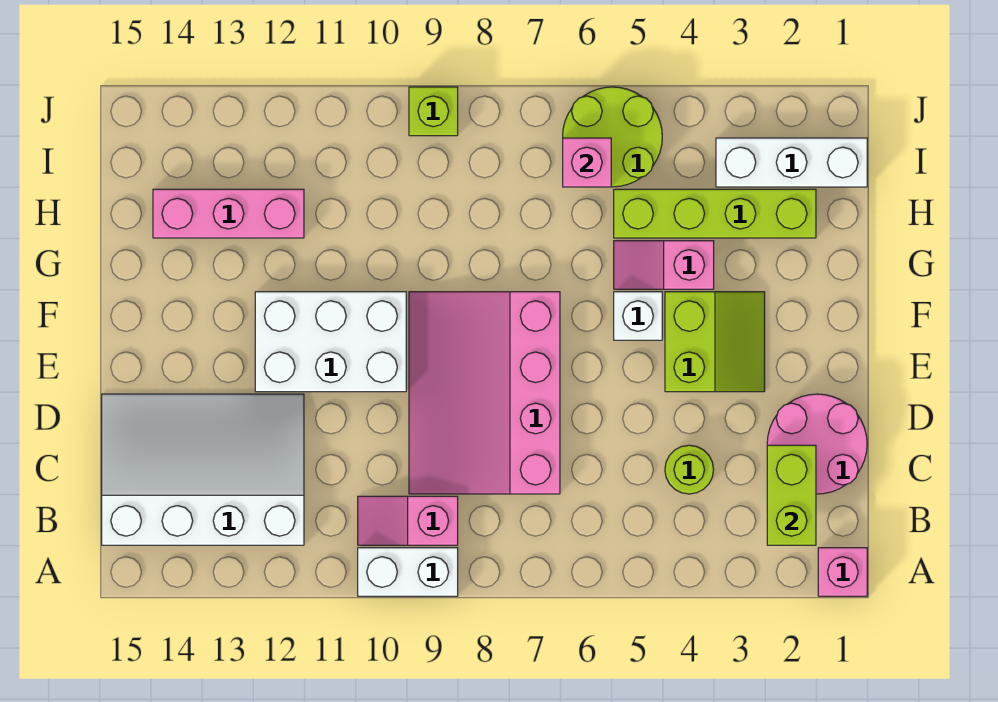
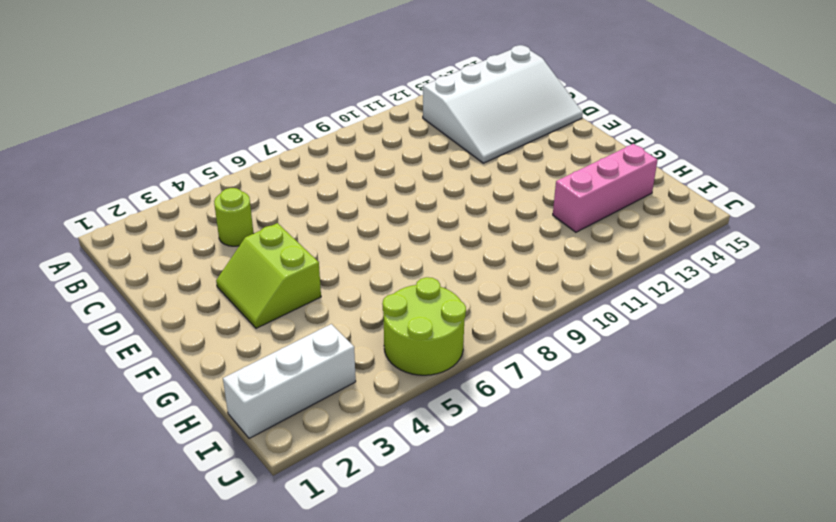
none -> pink 1x1 brick [818,548,867,596]
none -> white 1x2 brick [358,548,458,596]
none -> pink 1x2 slope [358,496,458,545]

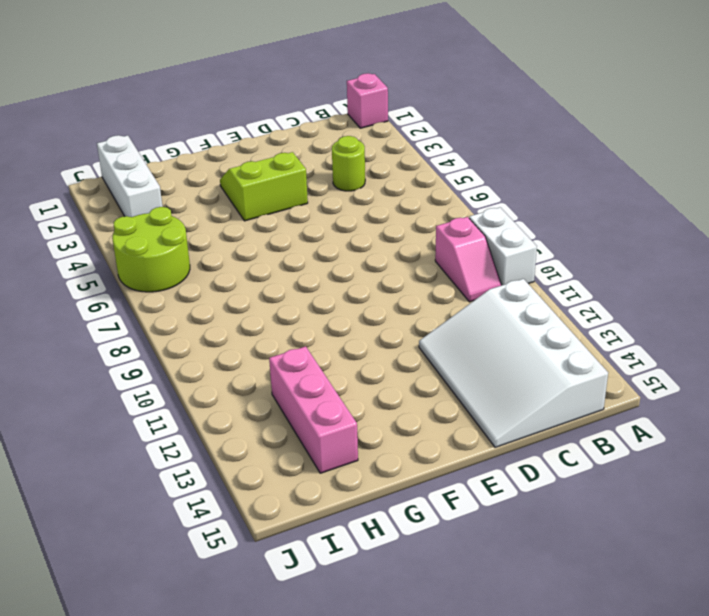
none -> pink 2x2 round brick [767,394,867,494]
none -> pink 3x4 slope [409,292,560,494]
none -> white 2x3 brick [255,292,406,392]

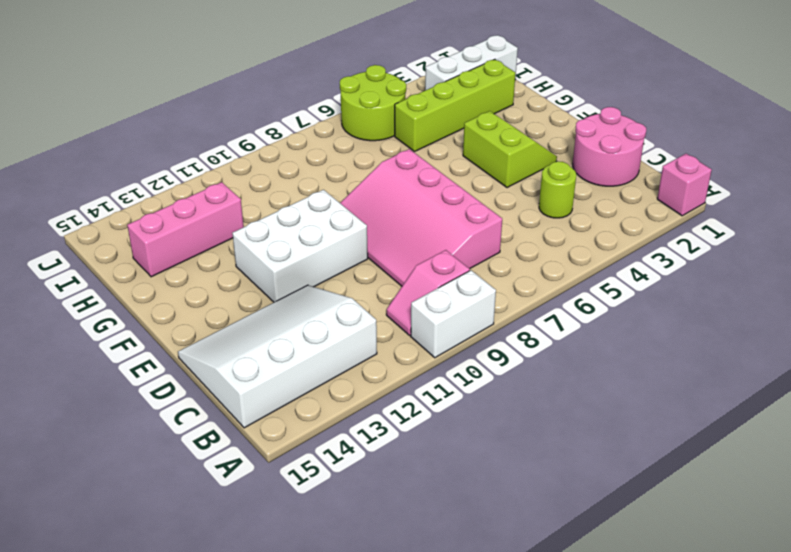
none -> white 1x1 brick [614,292,662,340]
none -> pink 1x2 slope [614,241,714,289]
none -> lime 1x1 brick [409,87,458,136]

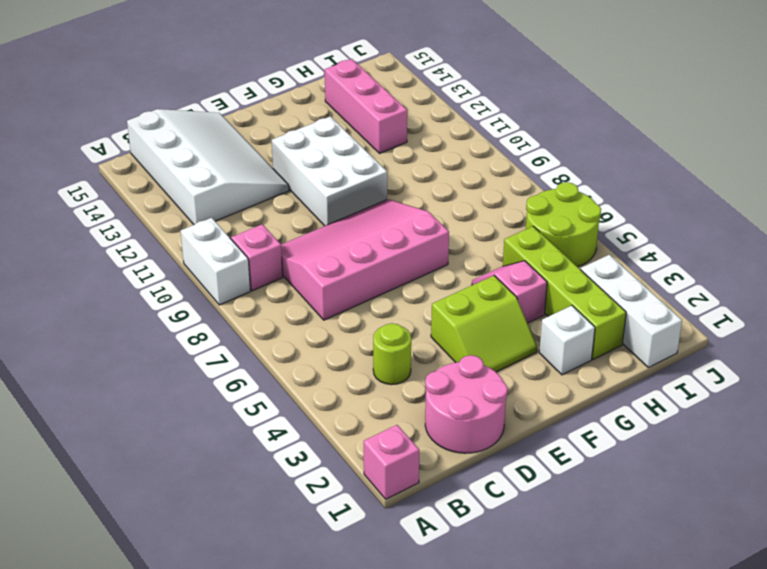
white 1x1 brick [539,306,595,375] -> white 1x1 brick moved to [614,292,662,340]
none -> lime 1x1 brick [409,87,458,136]
none -> lime 1x2 brick [767,445,816,545]
none -> pink 1x1 brick [563,138,611,187]

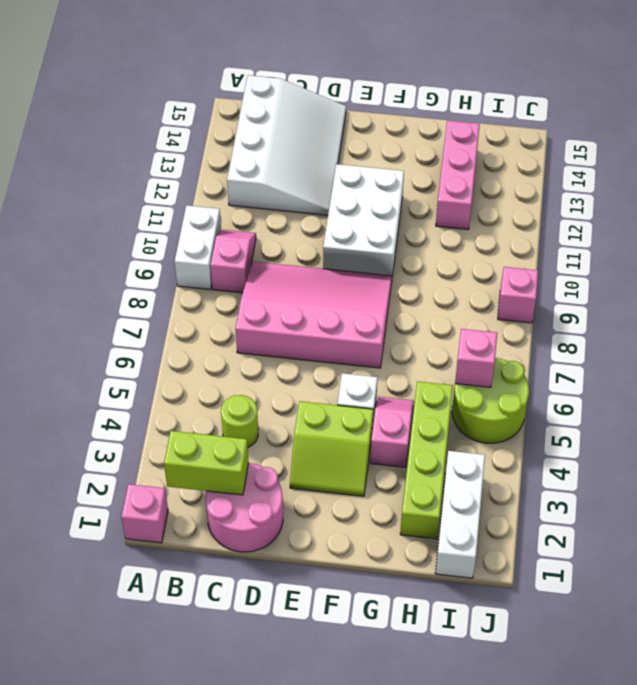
pink 1x1 brick [498,267,538,323] -> lime 1x1 brick [409,87,458,136]

